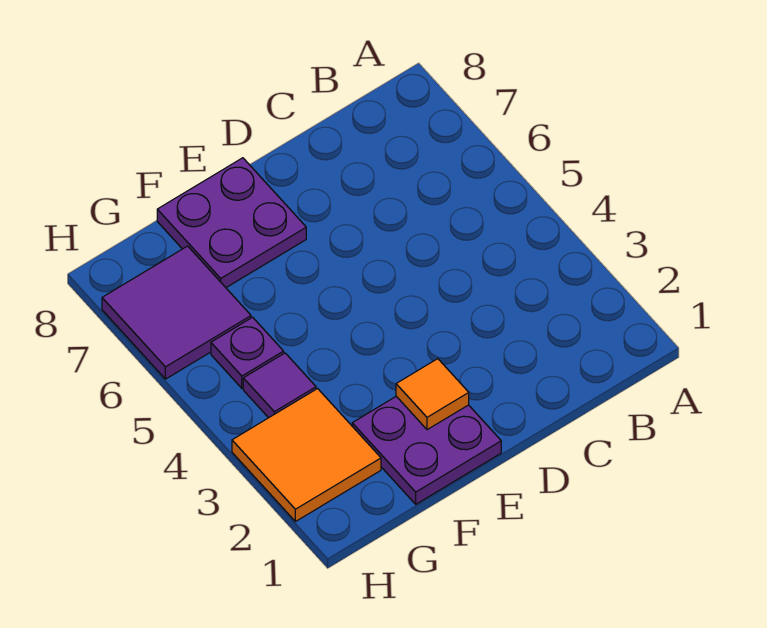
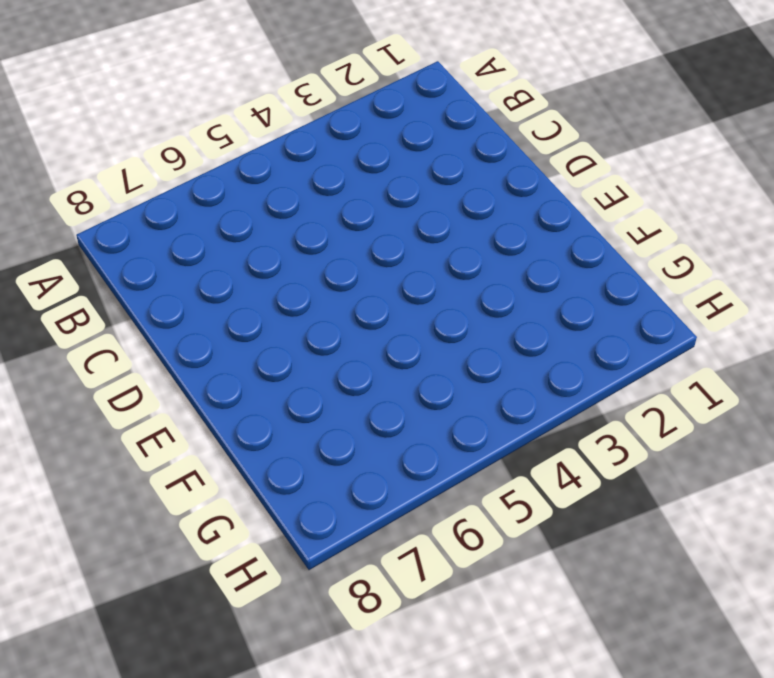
none -> purple 2x2 plate [352,396,501,504]
none -> purple 2x2 plate [157,158,306,288]

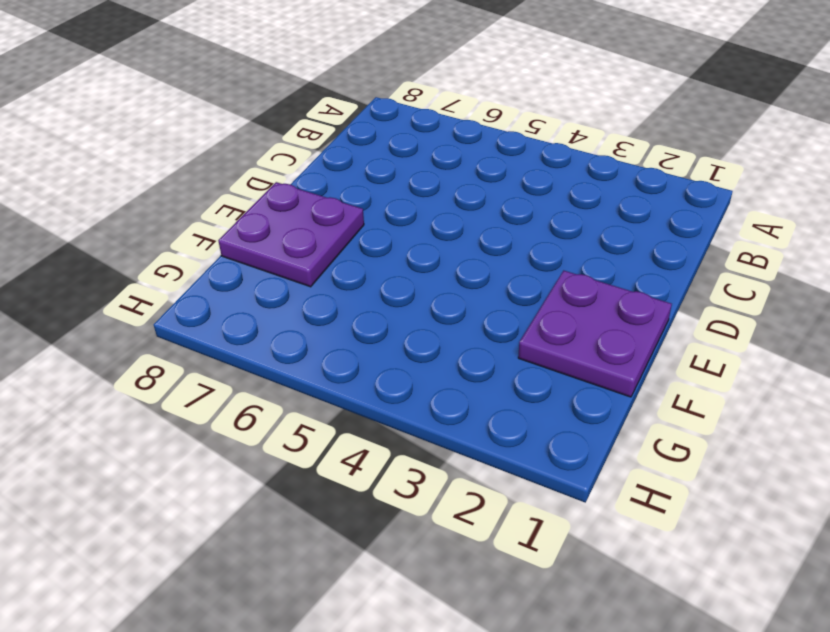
none -> orange 2x2 tile [232,389,381,522]
none -> purple 1x1 tile [243,353,316,418]

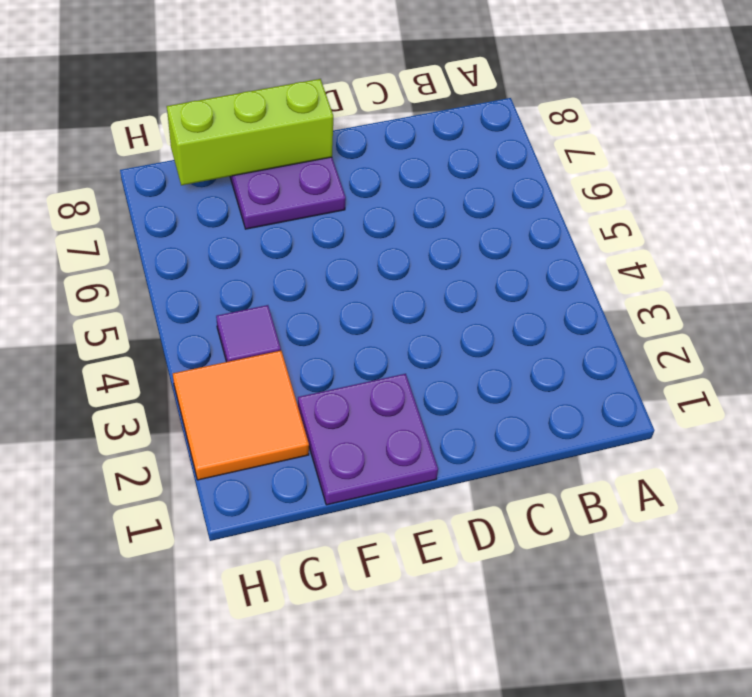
lime 1x3 brick [167,79,333,185] -> none
none -> purple 1x1 plate [211,317,284,388]
none -> purple 2x2 tile [102,246,251,379]

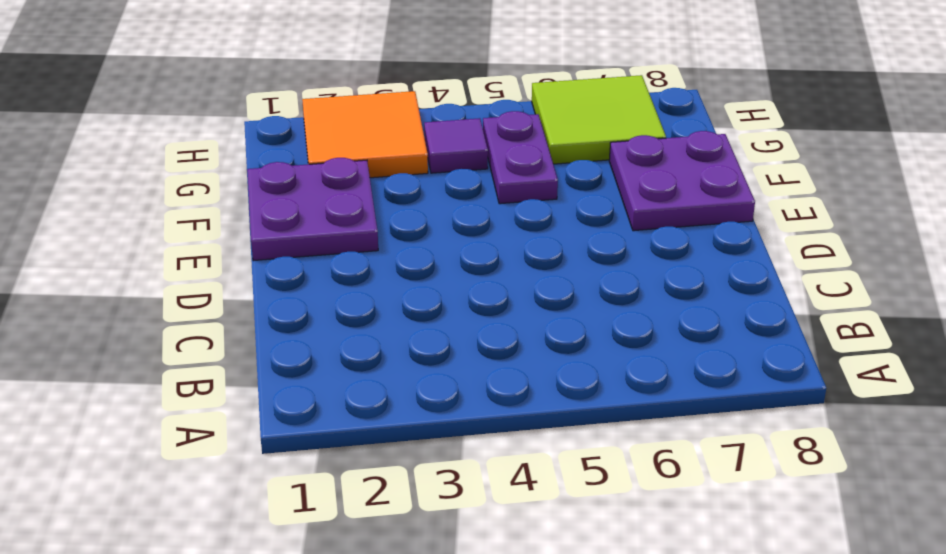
purple 1x2 plate [483,111,558,204] -> purple 1x1 plate [211,317,284,388]
lime 2x2 tile [532,75,666,164] -> purple 2x2 tile [102,246,251,379]
none -> orange 1x1 tile [396,359,469,430]

